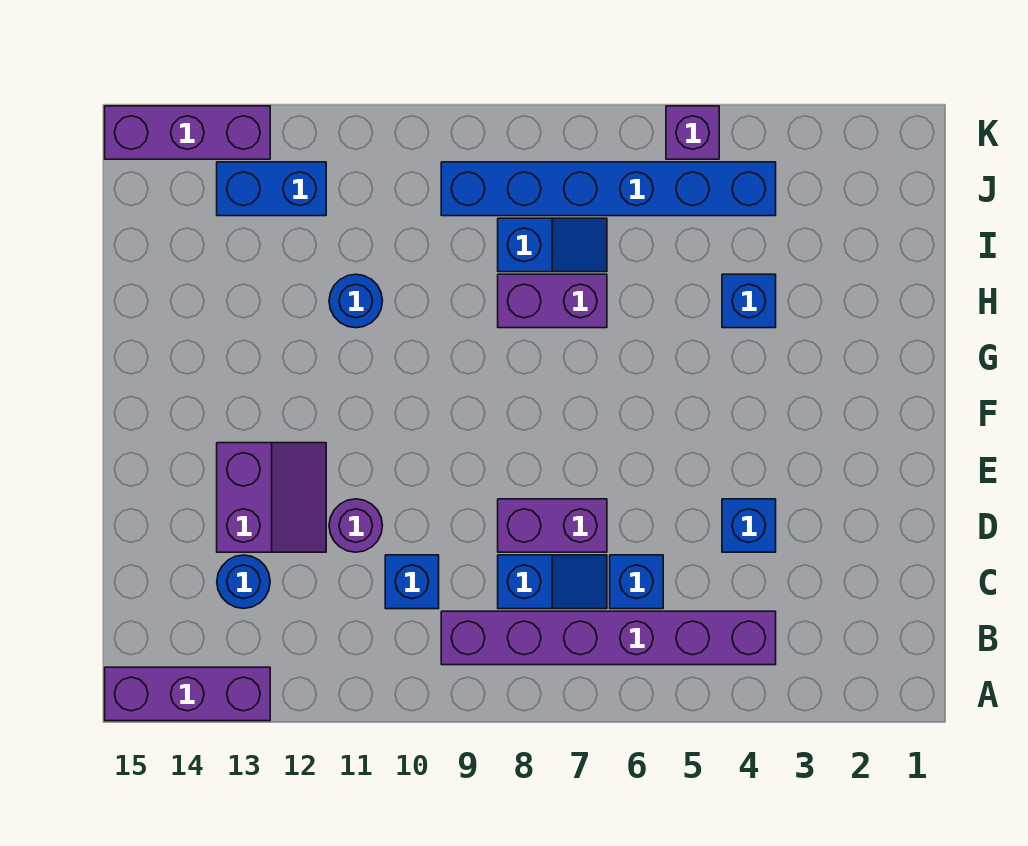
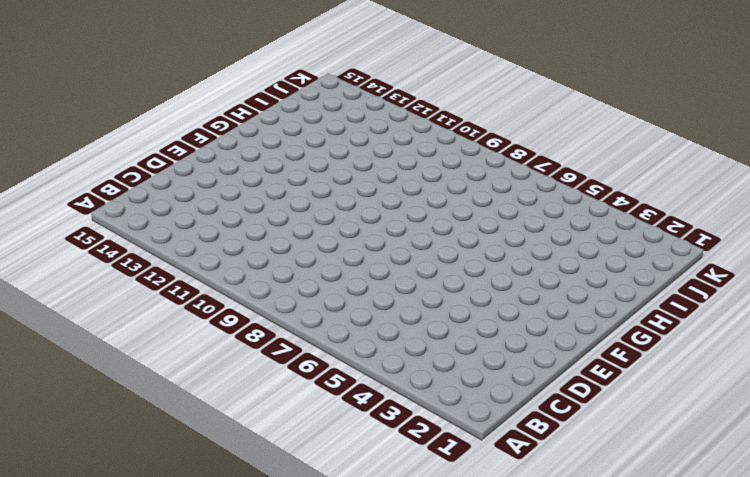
none -> purple 1x3 brick [105,667,270,721]
none -> purple 1x6 brick [441,611,776,665]
none -> blue 1x1 brick [610,555,663,609]

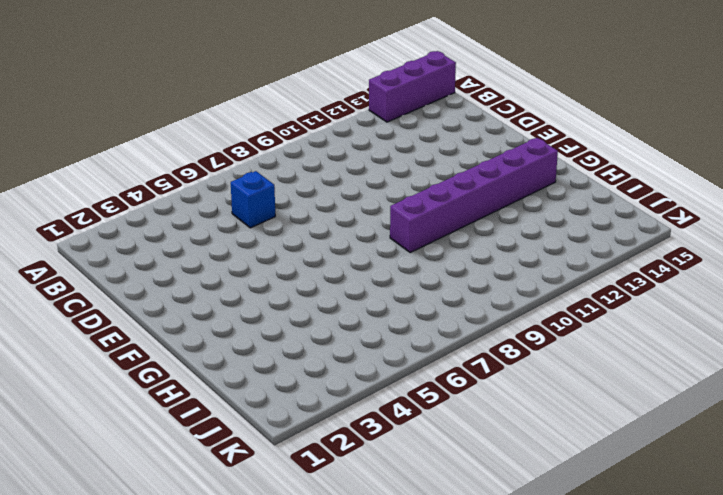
purple 1x6 brick [390,138,558,252] -> purple 1x6 brick moved to [441,611,776,665]
none -> blue 1x2 slope [498,555,607,609]
none -> blue 1x1 brick [385,555,439,609]
none -> blue 1x1 round brick [217,555,270,608]

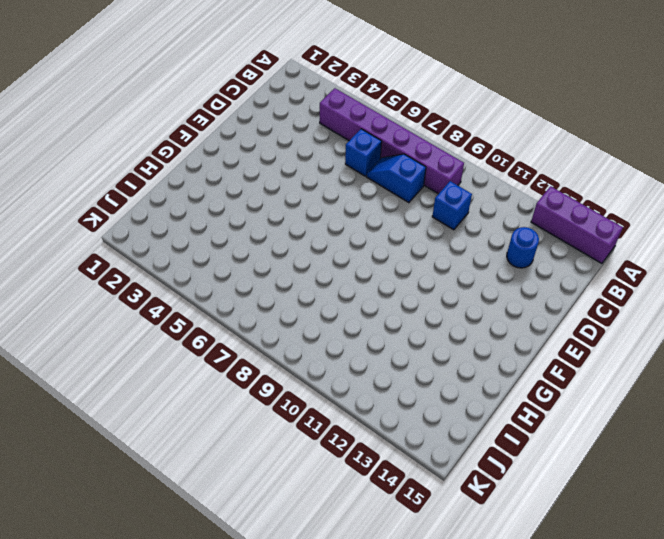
none -> blue 1x1 brick [722,499,776,552]
none -> purple 1x2 brick [498,499,607,552]
none -> purple 1x1 round brick [329,499,383,552]

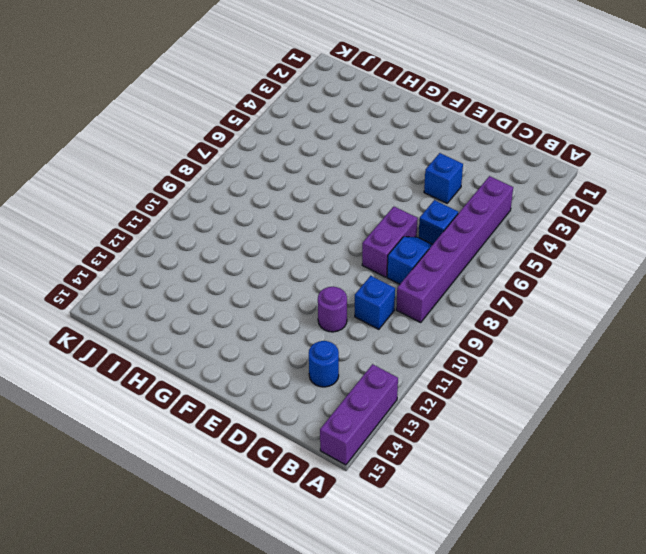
none -> purple 2x2 slope [217,443,326,552]
none -> blue 1x1 brick [722,274,776,328]
none -> purple 1x2 brick [498,274,607,328]

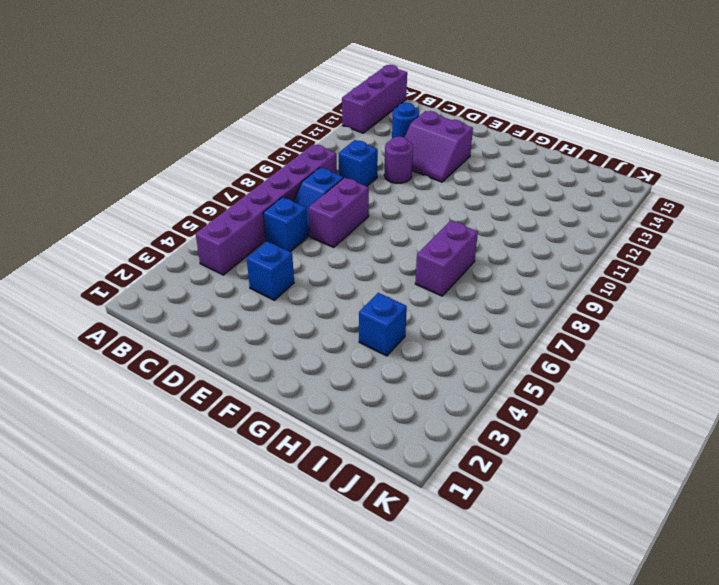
none -> blue 1x1 round brick [329,274,382,328]
none -> blue 1x2 slope [498,218,607,272]
none -> blue 1x6 brick [441,162,776,216]

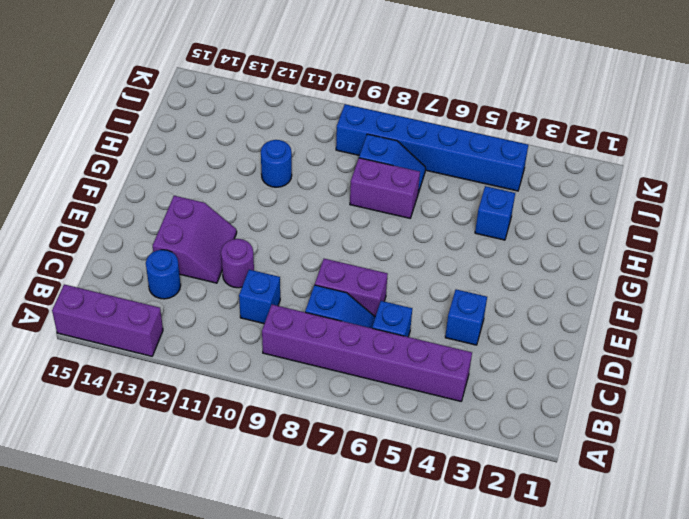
none -> blue 1x2 brick [217,162,326,216]
none -> purple 1x1 brick [666,106,719,159]
none -> purple 1x3 brick [105,106,270,159]

